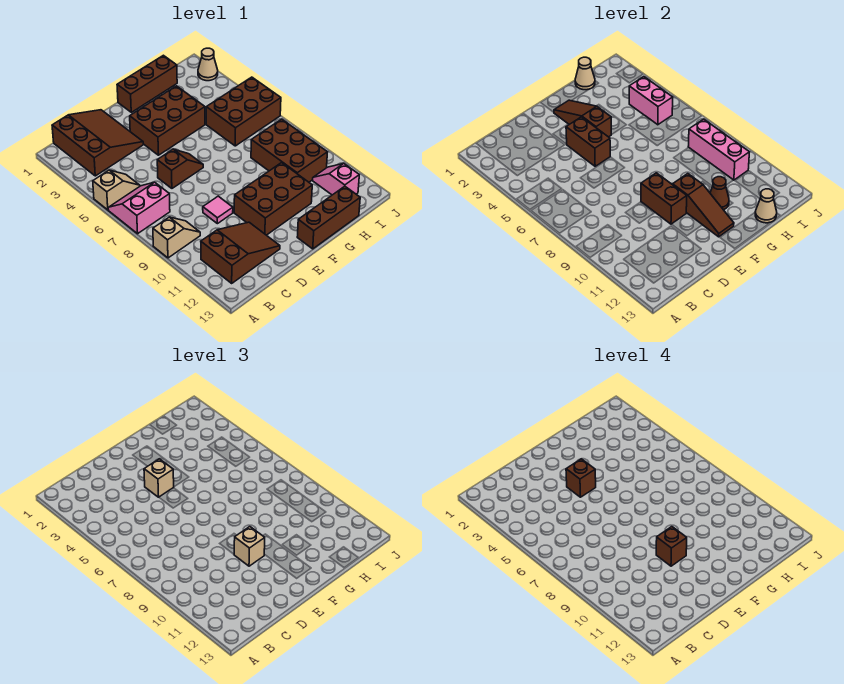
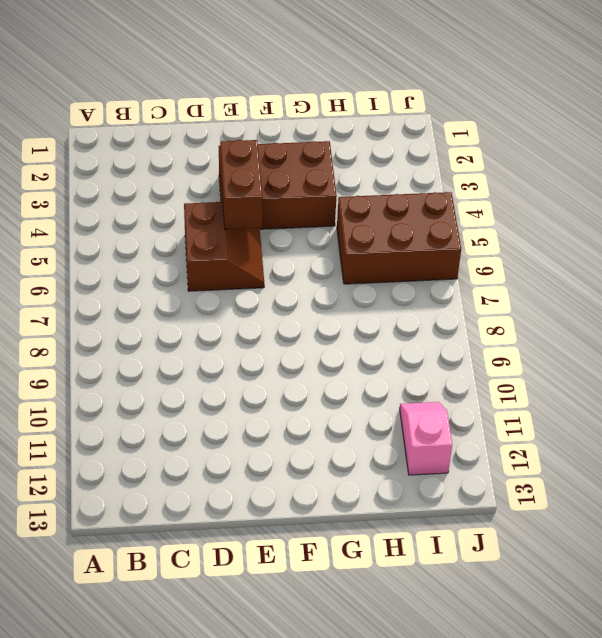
brown 2x2 slope [184,202,264,291] -> brown 1x2 slope [157,149,203,188]
none -> tan 1x2 slope [93,170,140,210]
none -> pink 2x2 slope [108,182,170,234]
none -> tan 1x2 slope [153,217,200,258]

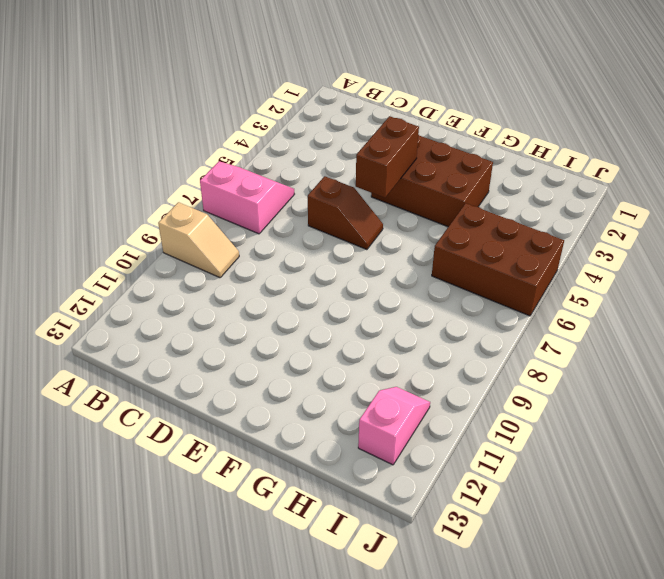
none -> tan 1x2 slope [93,170,140,210]
none -> brown 3x3 slope [52,110,143,176]
none -> brown 2x3 slope [201,222,280,283]

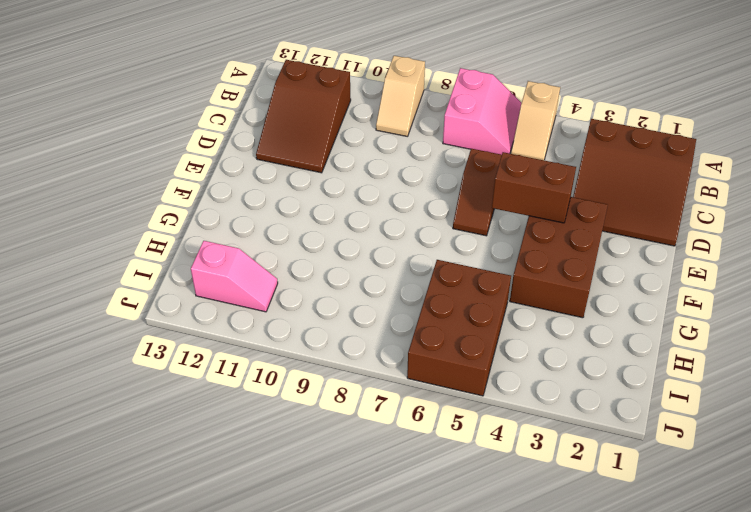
none -> pink 1x1 tile [203,196,233,224]
none -> brown 2x3 brick [234,163,312,235]
none -> brown 1x3 brick [117,55,177,112]

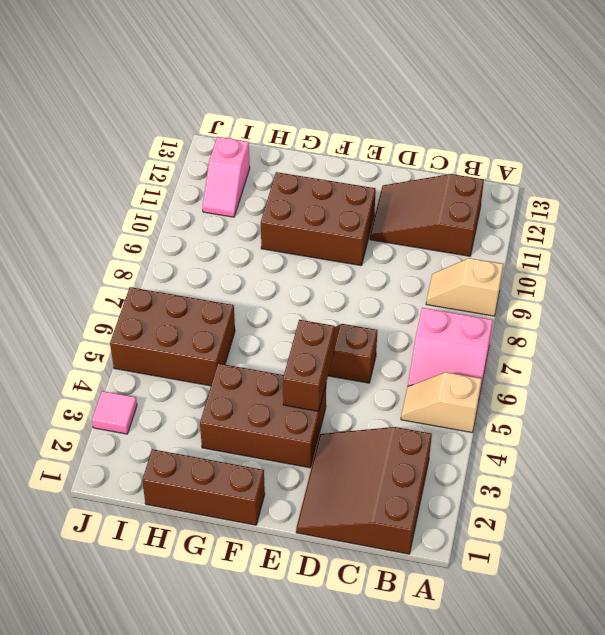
pink 1x1 tile [92,391,137,434] -> pink 1x1 tile moved to [203,196,233,224]
none -> brown 1x3 brick [297,186,360,249]
none -> brown 2x3 brick [251,119,327,182]
none -> tan 1x1 cone [198,48,218,81]

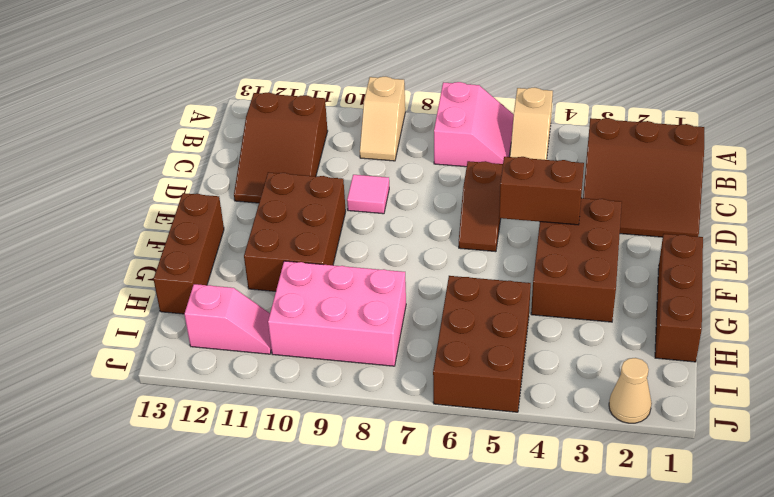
pink 2x3 brick [268,261,406,366] -> brown 2x3 brick [251,119,327,182]
none -> brown 1x2 brick [641,173,687,224]
none -> brown 1x3 slope [554,100,611,137]
none -> brown 1x3 slope [673,174,734,237]

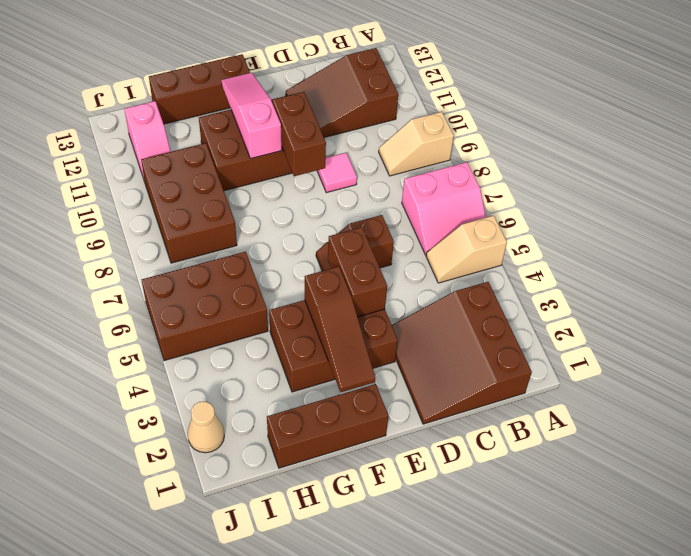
pink 1x3 slope [221,73,282,158] -> brown 1x3 slope [673,174,734,237]
none -> brown 1x1 cone [710,177,729,210]
none -> tan 1x1 cone [575,57,595,90]
none -> tan 1x1 cone [755,189,777,223]

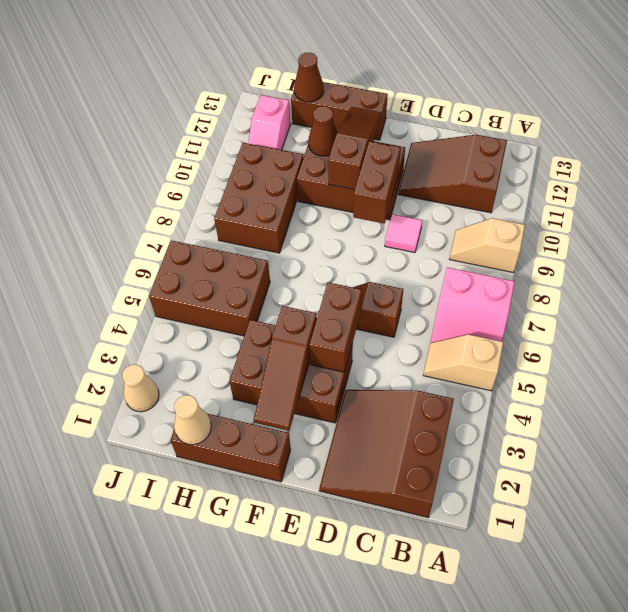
brown 1x1 cone [294,53,324,102] -> tan 1x1 cone [755,189,777,223]
none -> pink 1x2 brick [629,77,673,125]
none -> pink 1x3 brick [688,119,749,180]
none -> tan 1x1 brick [144,459,174,497]

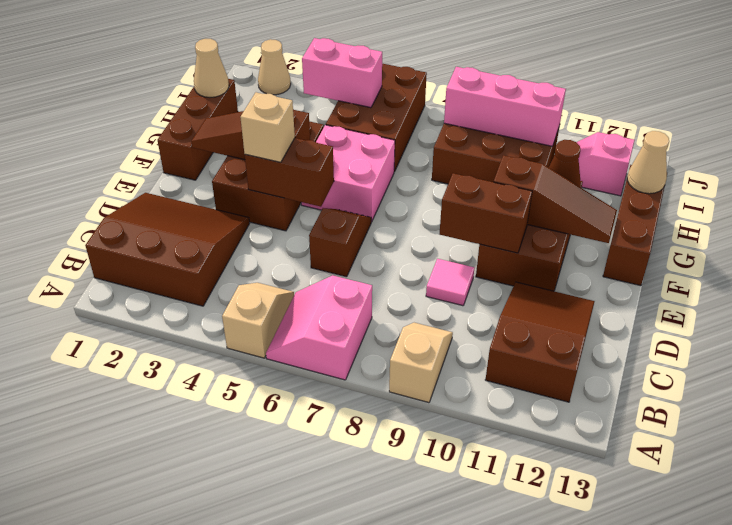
pink 2x2 brick [301,125,395,222] -> none
none -> tan 1x1 brick [234,527,265,566]
none -> brown 1x1 brick [566,459,596,497]
none -> brown 1x1 brick [656,527,687,566]

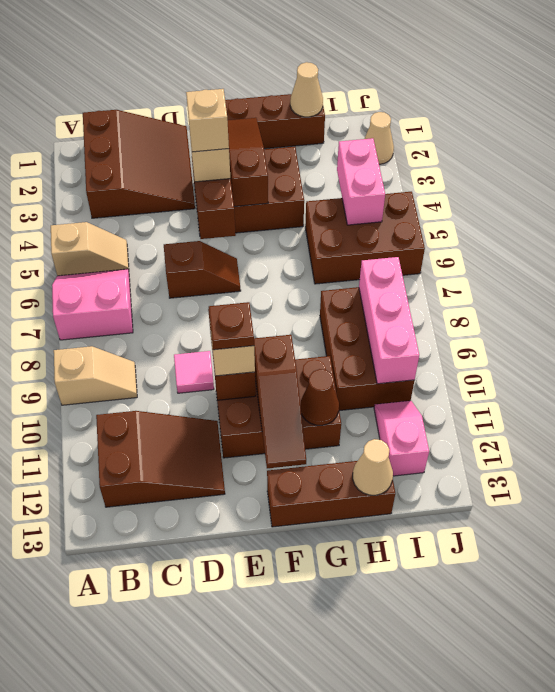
tan 1x1 brick [186,89,229,152] -> brown 1x1 brick [566,459,596,497]
brown 1x1 plate [209,302,254,350] -> brown 1x1 brick [656,527,687,566]

